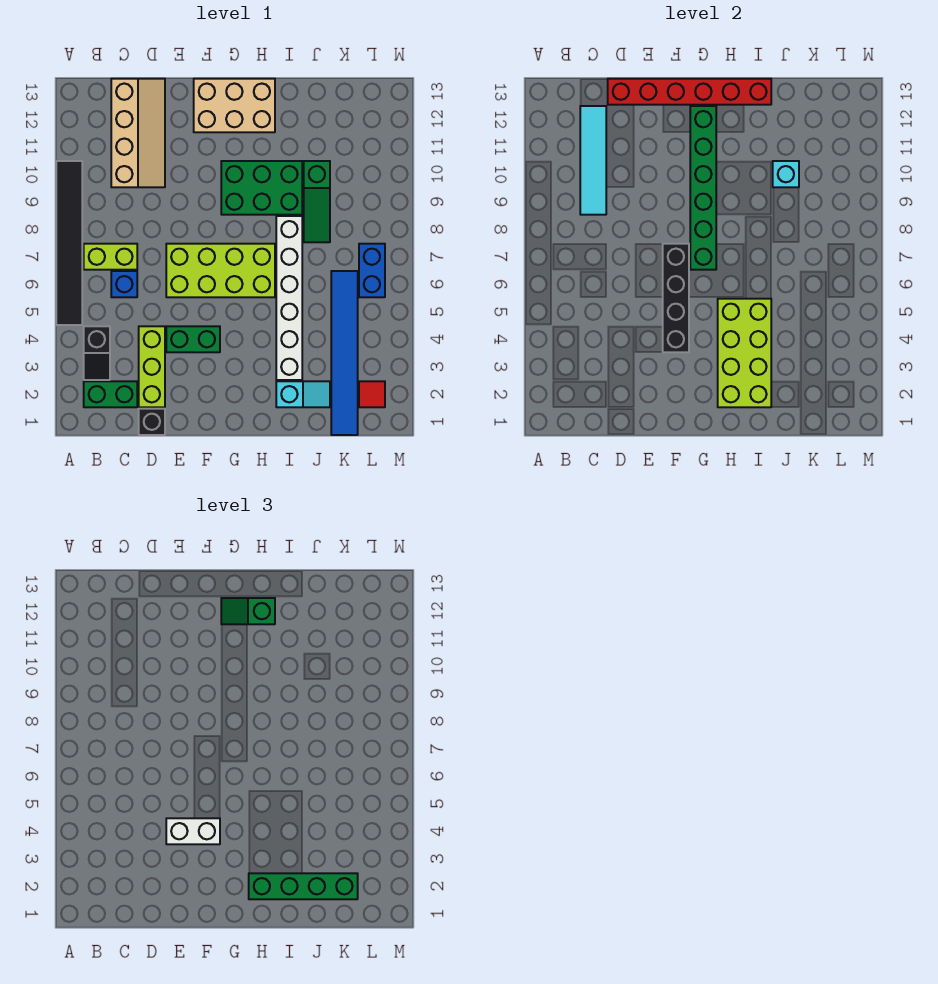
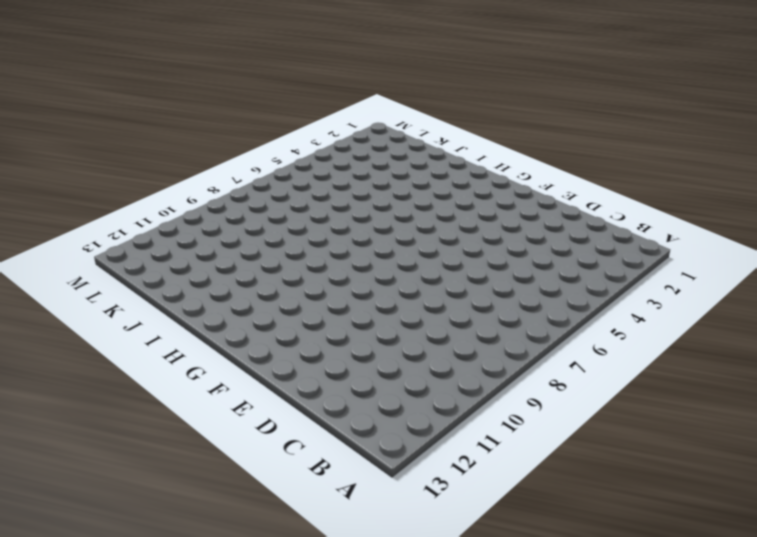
none -> black 1x6 tile [56,161,82,325]
none -> green 1x2 brick [84,381,137,407]
none -> black 1x2 slope [84,326,110,380]

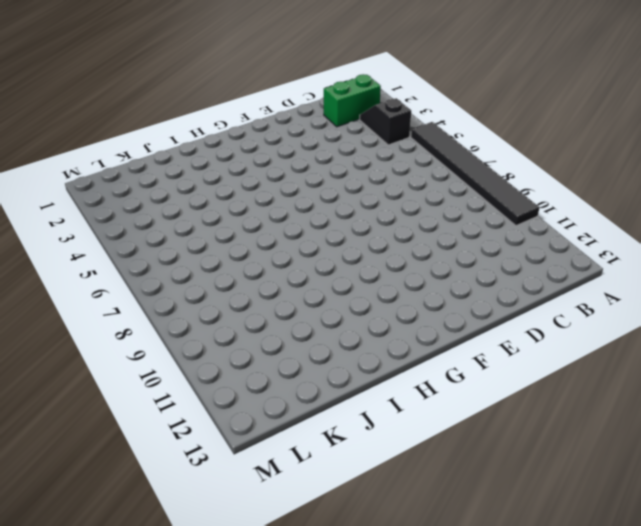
none -> lime 1x2 brick [84,244,137,270]
none -> blue 1x1 brick [111,271,137,297]
none -> tan 2x4 slope [111,79,165,187]

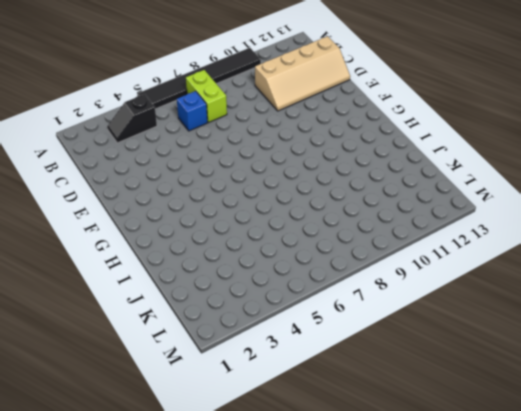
none -> green 1x2 brick [84,381,137,407]
none -> black 1x1 brick [139,409,165,435]
none -> lime 1x3 brick [139,326,165,407]

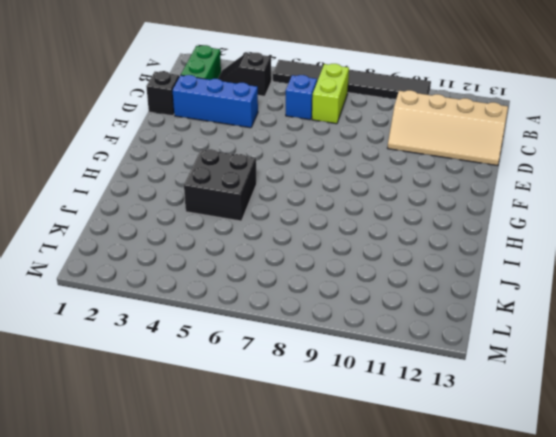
blue 1x3 brick [173,75,258,128] -> lime 1x3 brick [139,326,165,407]
black 2x2 brick [184,149,257,221] -> white 1x6 brick [276,216,302,380]
none -> green 1x2 brick [166,326,220,352]
none -> lime 2x4 brick [166,244,275,297]
none -> tan 2x3 brick [194,79,275,132]

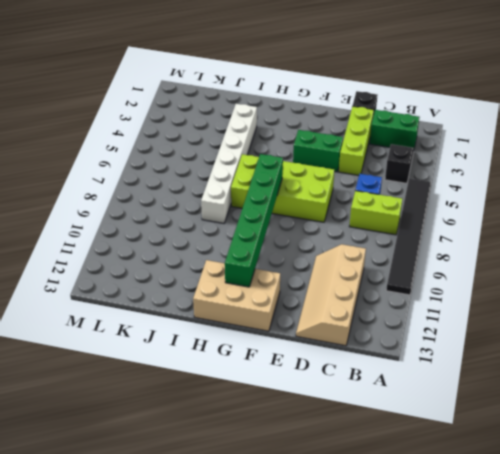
none -> green 2x3 brick [221,161,302,215]
none -> cyan 1x2 slope [276,381,330,407]
none -> green 1x3 slope [304,161,330,242]

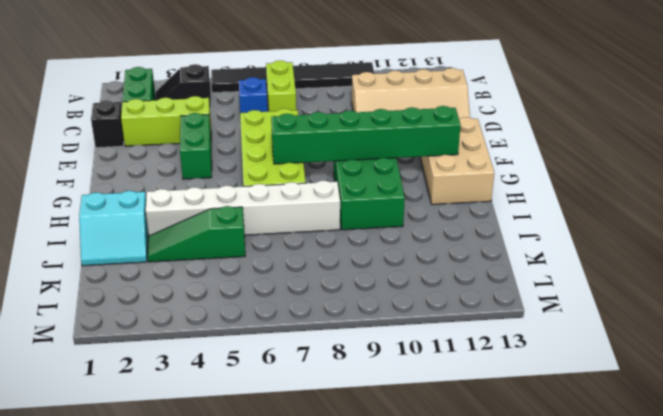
cyan 2x2 slope [79,191,148,266] -> cyan 1x2 slope [276,381,330,407]
green 1x3 slope [148,206,245,262] -> green 1x3 slope moved to [304,161,330,242]
none -> blue 1x6 tile [331,271,358,435]
none -> red 1x1 tile [359,381,385,407]
none -> blue 1x2 brick [359,244,385,297]

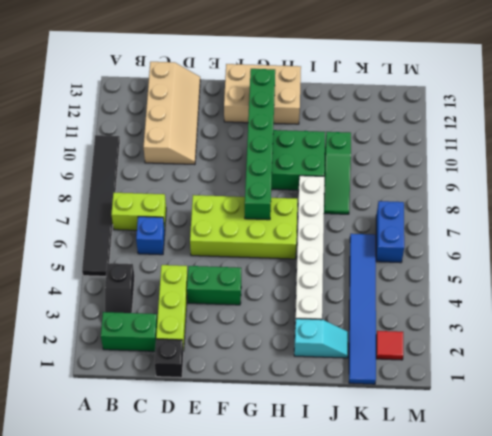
none -> cyan 1x4 tile [580,106,606,215]
none -> red 1x6 brick [608,79,771,105]
none -> black 1x4 brick [663,244,689,352]

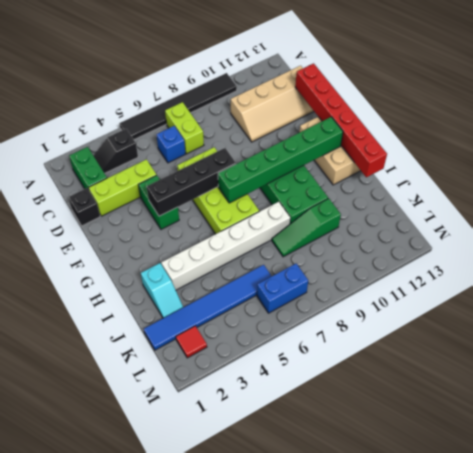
none -> cyan 1x4 tile [580,106,606,215]
none -> lime 2x4 brick [718,299,771,407]
none -> cyan 1x1 brick [773,161,799,187]

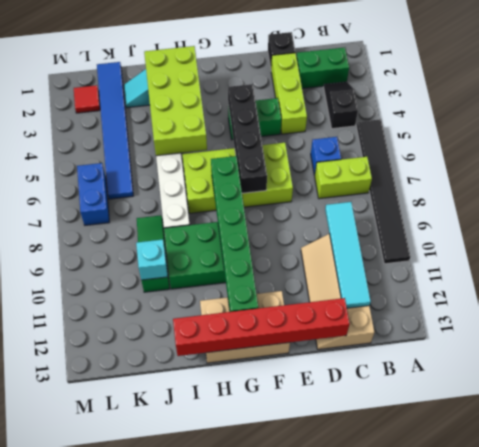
none -> white 1x2 brick [166,818,220,844]
none -> green 1x2 slope [221,598,275,624]
none -> green 1x4 brick [249,873,358,899]

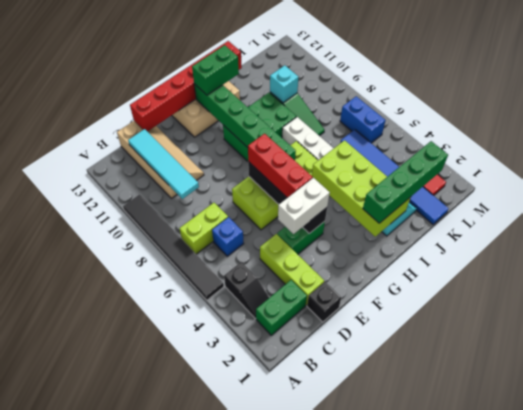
red 1x3 brick [248,134,313,198] -> none
green 1x2 brick [192,45,239,95] -> green 1x2 slope [221,598,275,624]

